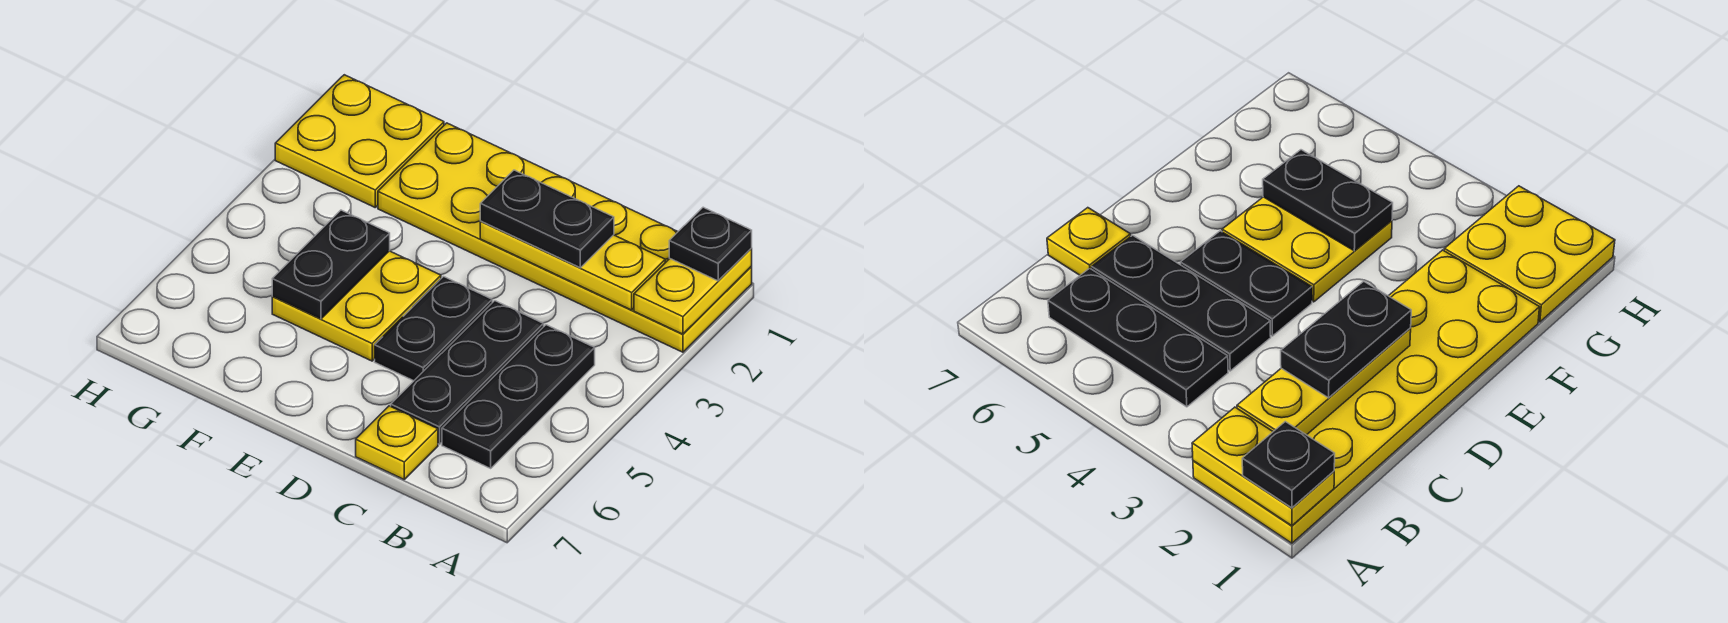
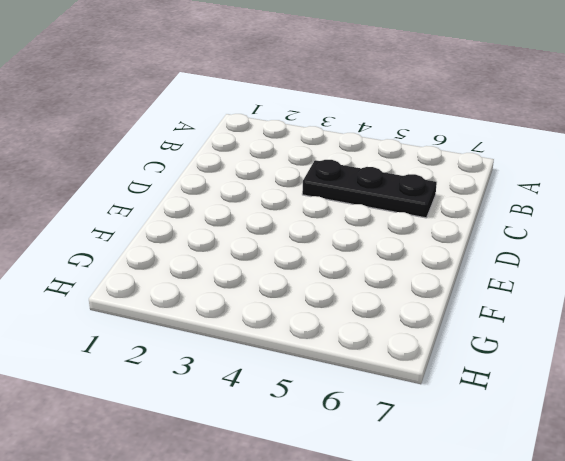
none -> yellow 2x6 plate [378,123,752,352]
none -> black 1x3 plate [442,325,595,468]
none -> yellow 1x1 plate [356,406,438,479]

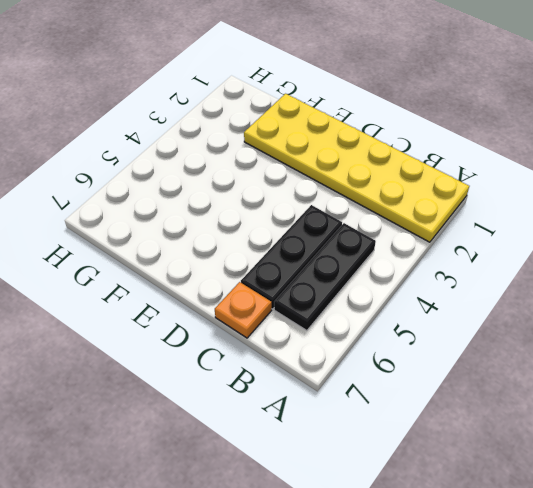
orange 1x1 plate [215,282,272,338] -> yellow 1x1 plate [356,406,438,479]
none -> black 1x2 plate [375,277,492,381]
none -> yellow 2x2 plate [272,251,441,361]
none -> yellow 2x2 plate [275,75,444,207]

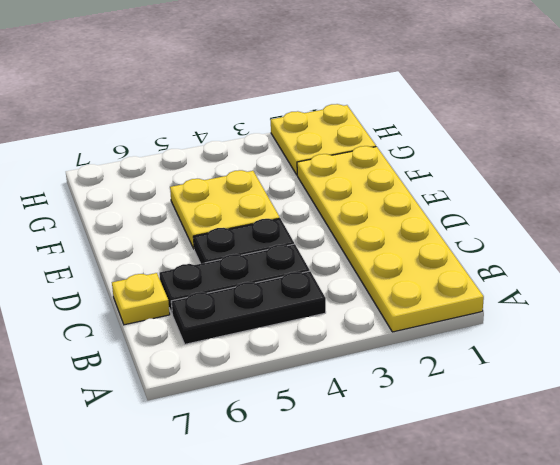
none -> yellow 1x2 plate [634,248,752,334]
none -> yellow 1x3 plate [480,221,665,310]
none -> black 1x2 plate [272,210,390,319]

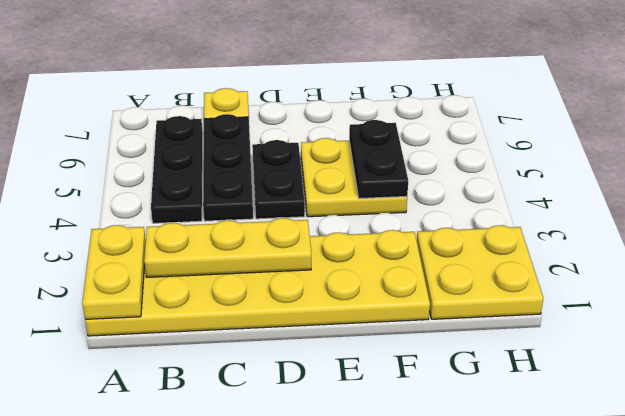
none -> black 1x1 plate [669,207,752,281]
none -> black 1x2 plate [480,170,614,268]

